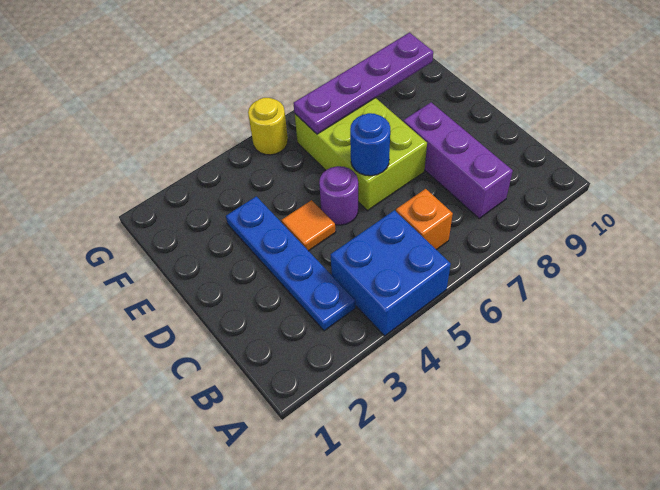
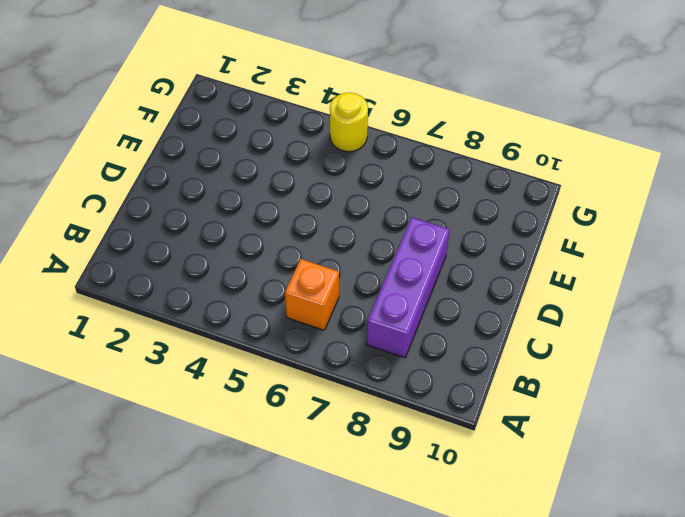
none -> blue 2x2 brick [331,210,451,336]
none -> blue 1x4 plate [226,196,356,331]

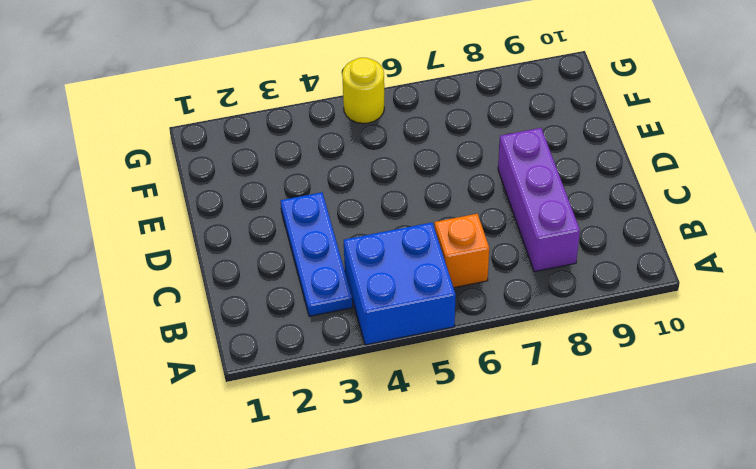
blue 1x3 plate [281,192,352,316] -> blue 1x4 plate [226,196,356,331]
none -> orange 1x1 tile [282,200,336,251]
none -> purple 1x1 round brick [319,166,358,225]

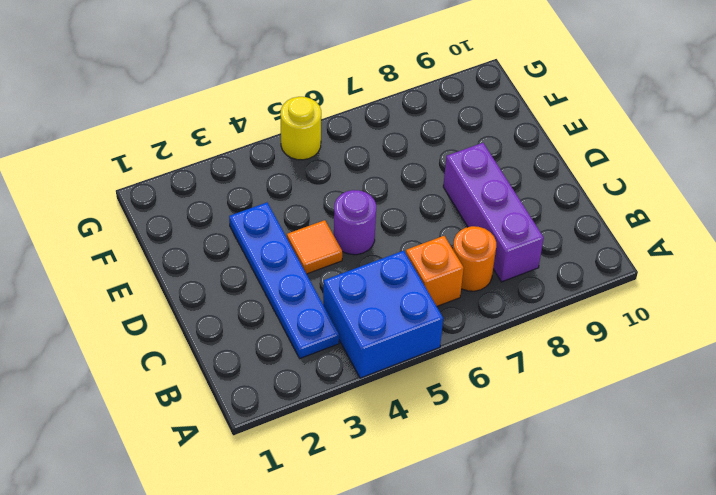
orange 1x1 round brick [453,226,496,291] -> none
none -> lime 2x3 brick [295,98,427,211]
none -> blue 1x1 round brick [350,113,390,176]

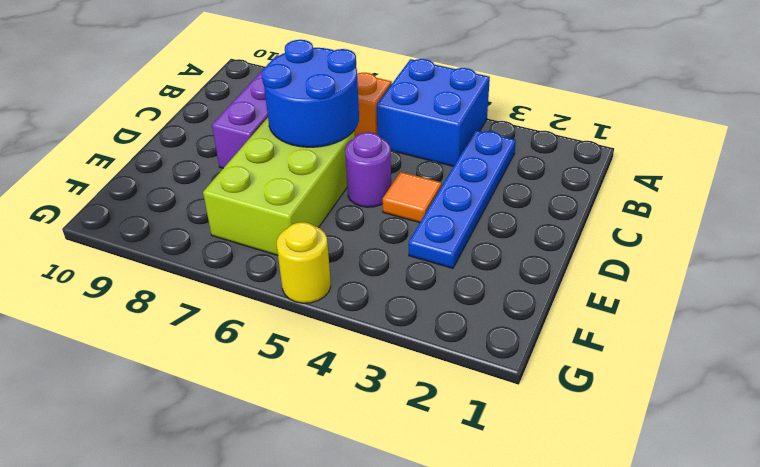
blue 2x2 round brick [262,40,359,147] -> blue 1x1 round brick [350,113,390,176]
none -> purple 1x4 plate [293,33,433,134]

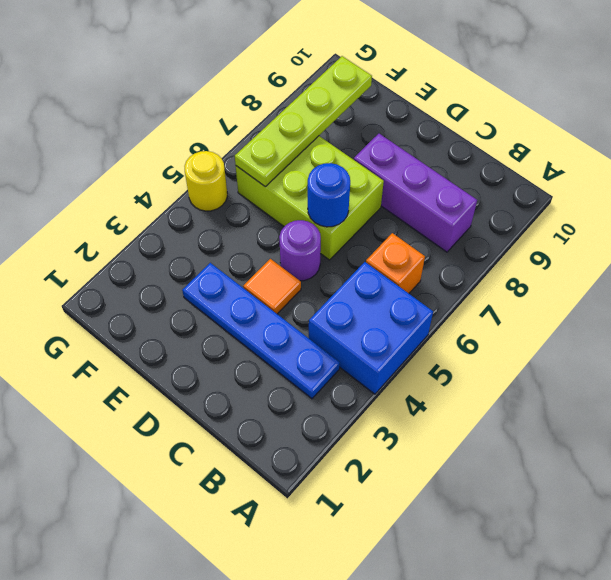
lime 1x4 plate [235,56,372,187] -> purple 1x4 plate [293,33,433,134]

